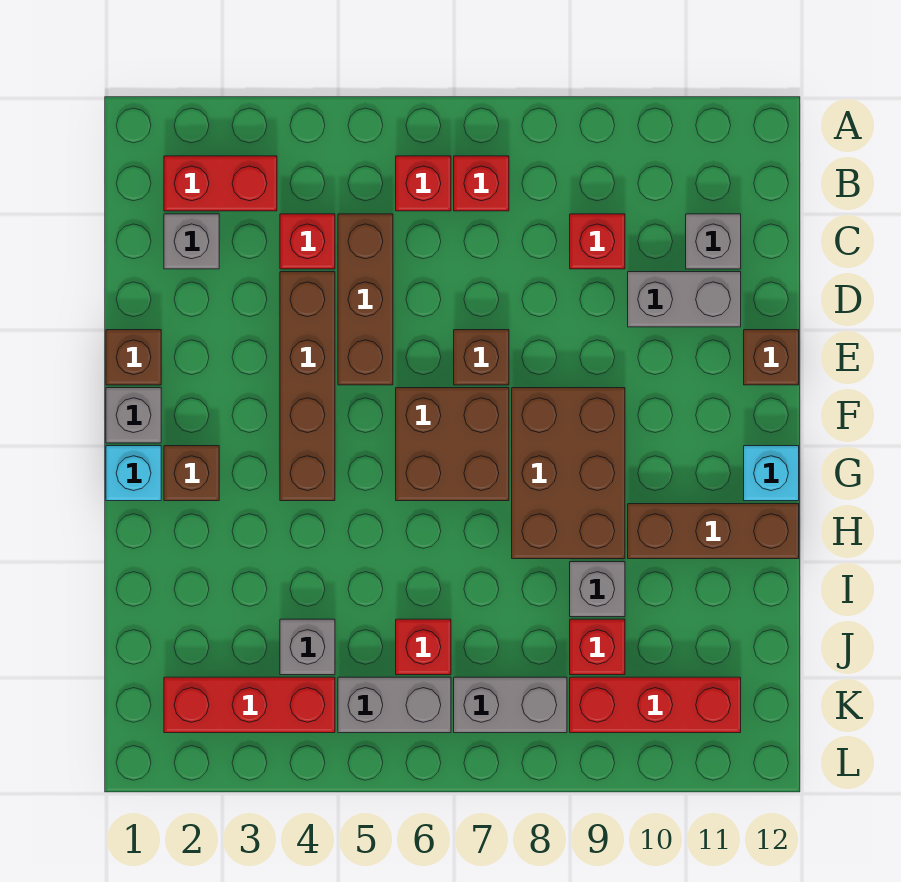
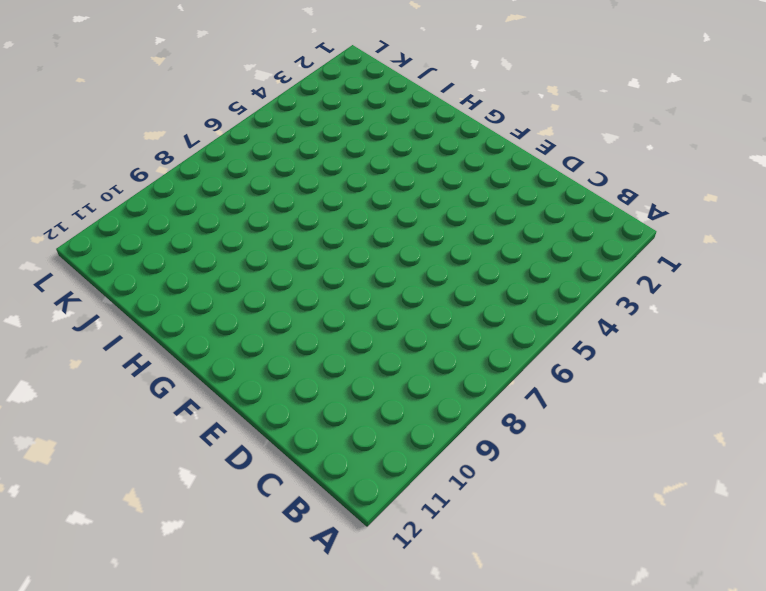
none -> red 1x2 brick [164,156,277,211]
none -> red 1x1 brick [396,156,451,211]
none -> red 1x1 brick [454,156,509,211]

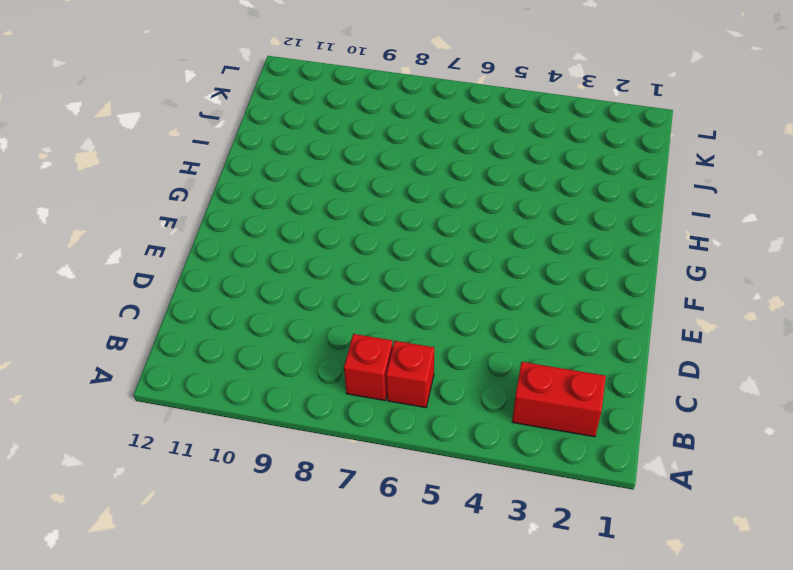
none -> grey 1x1 brick [164,214,219,269]
none -> red 1x1 brick [280,214,335,269]
none -> brown 1x3 brick [338,214,393,385]

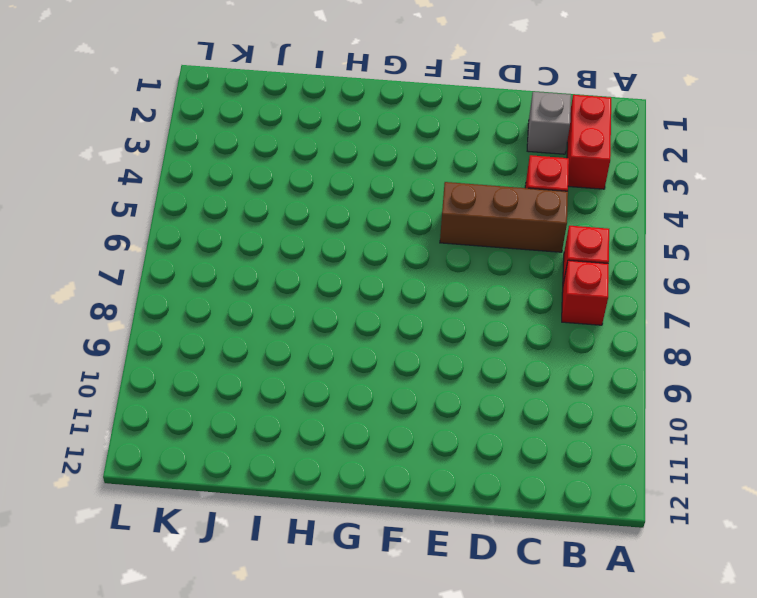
none -> red 1x1 brick [570,214,625,269]
none -> grey 1x1 brick [686,214,741,269]
none -> brown 1x4 brick [280,272,335,501]

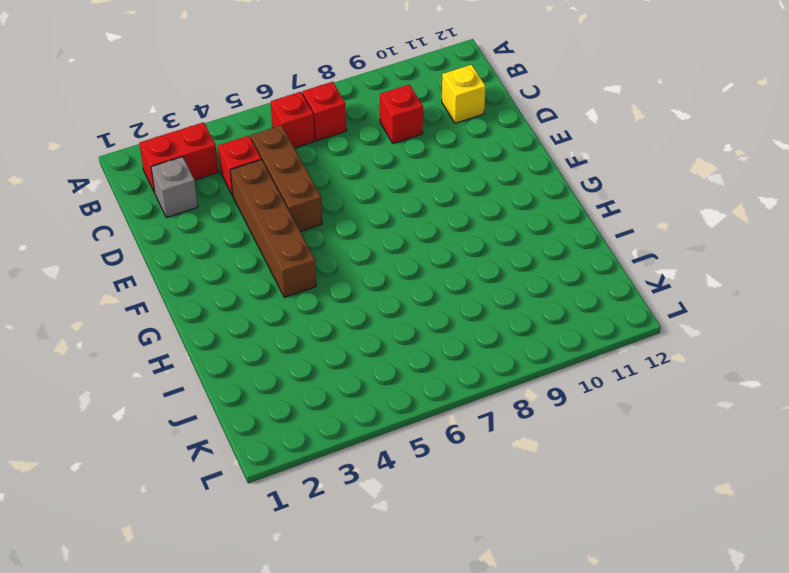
yellow 1x1 brick [442,65,486,123] -> grey 1x1 brick [686,214,741,269]
none -> grey 1x2 brick [628,272,741,327]
none -> brown 1x1 brick [106,330,161,385]
none -> brown 1x1 brick [454,330,509,385]

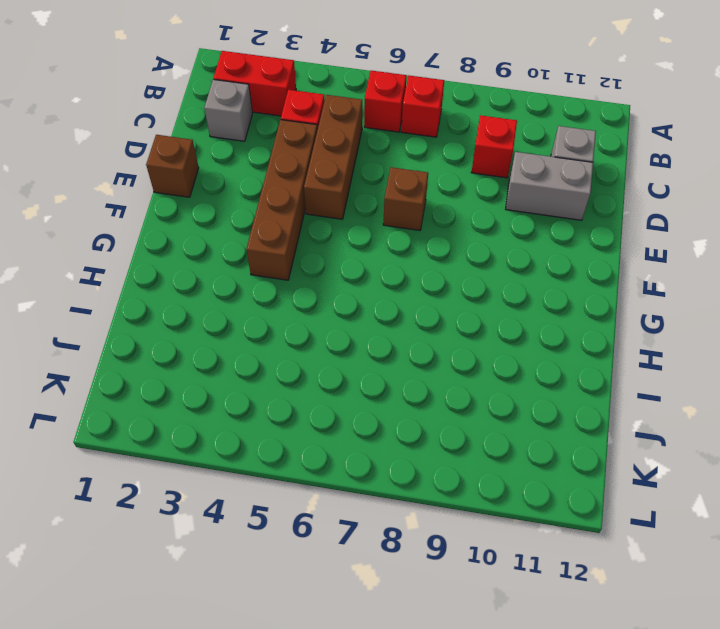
none -> brown 1x1 brick [744,330,799,385]
none -> grey 1x1 brick [106,388,161,443]
none -> brown 2x2 brick [396,388,509,501]

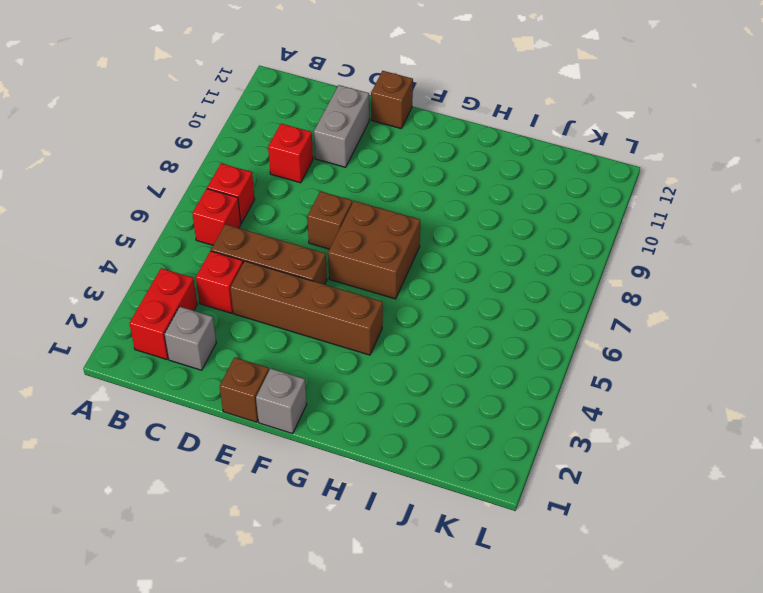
none -> grey 1x1 brick [686,214,741,269]
none -> brown 2x3 brick [512,388,625,559]
none -> cyan 1x1 brick [106,446,161,501]

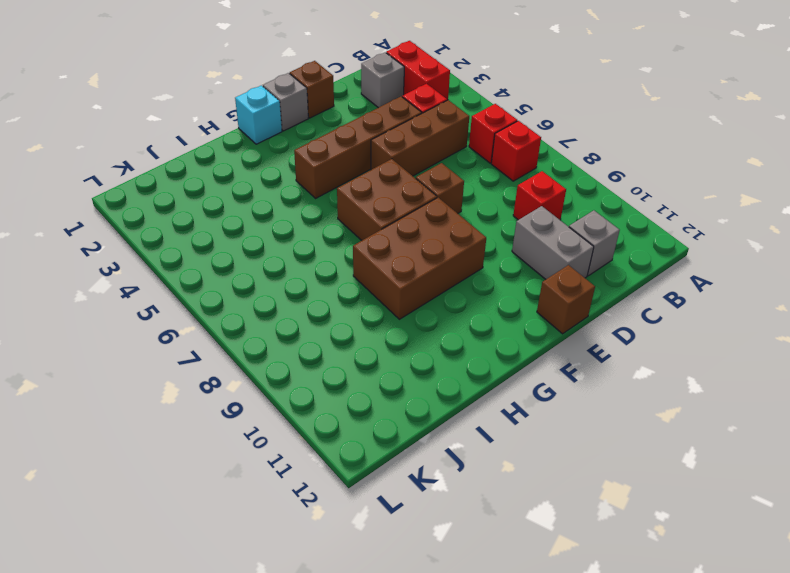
none -> brown 1x1 brick [164,446,219,501]
none -> cyan 1x1 brick [744,446,799,501]
none -> brown 1x3 brick [628,504,799,559]

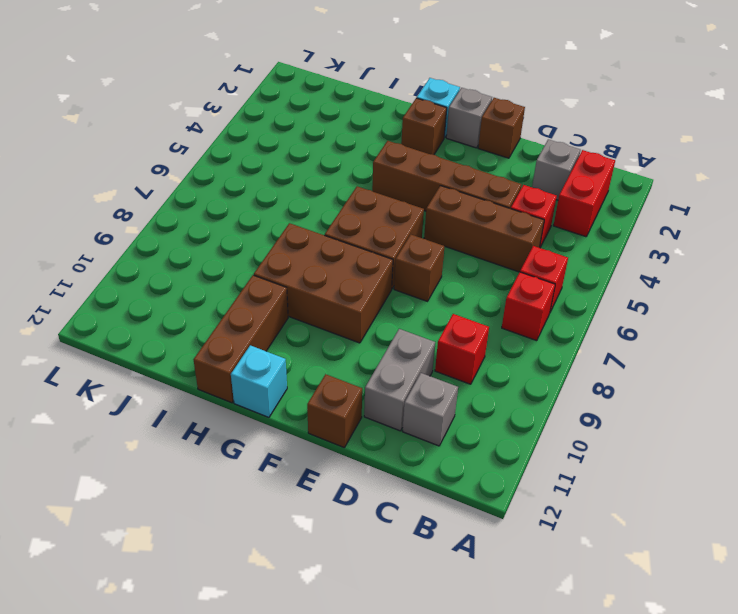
none -> grey 1x1 brick [570,562,625,617]
none -> grey 1x1 brick [280,619,335,675]
none -> red 1x1 brick [396,619,451,675]

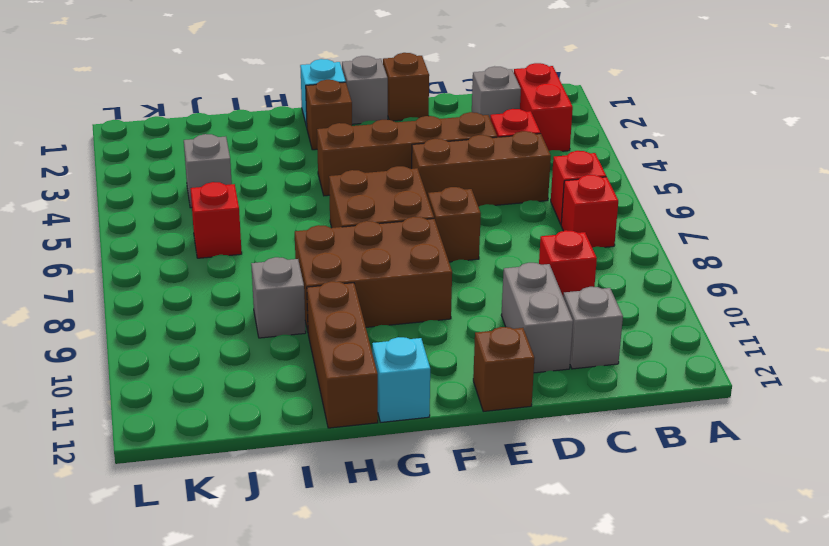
none -> red 1x1 brick [570,619,625,675]
none -> red 1x3 brick [164,677,335,733]
none -> grey 1x2 brick [338,677,451,733]

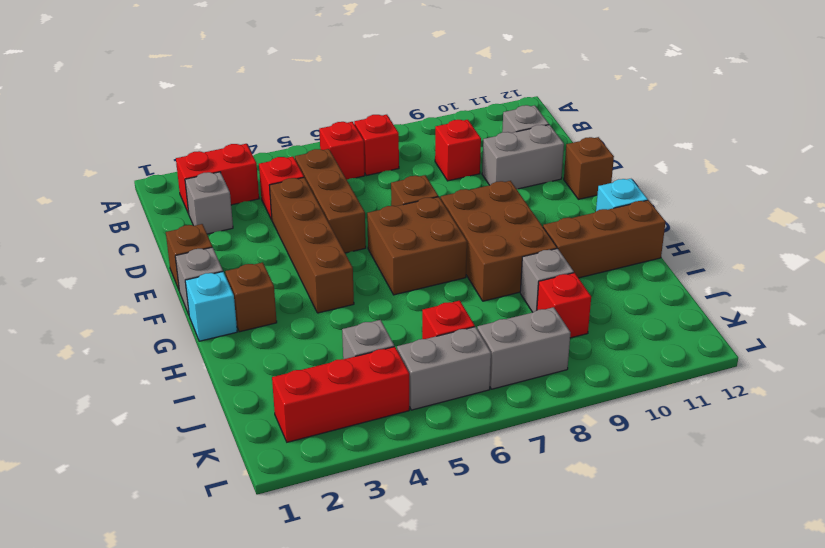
none -> red 1x3 brick [570,677,741,733]

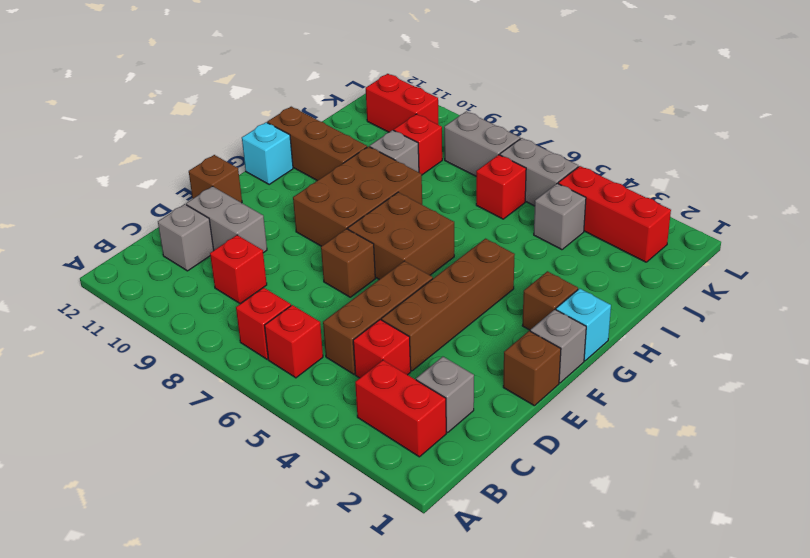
red 1x2 brick [366,74,439,132] -> red 1x3 brick [570,677,741,733]

